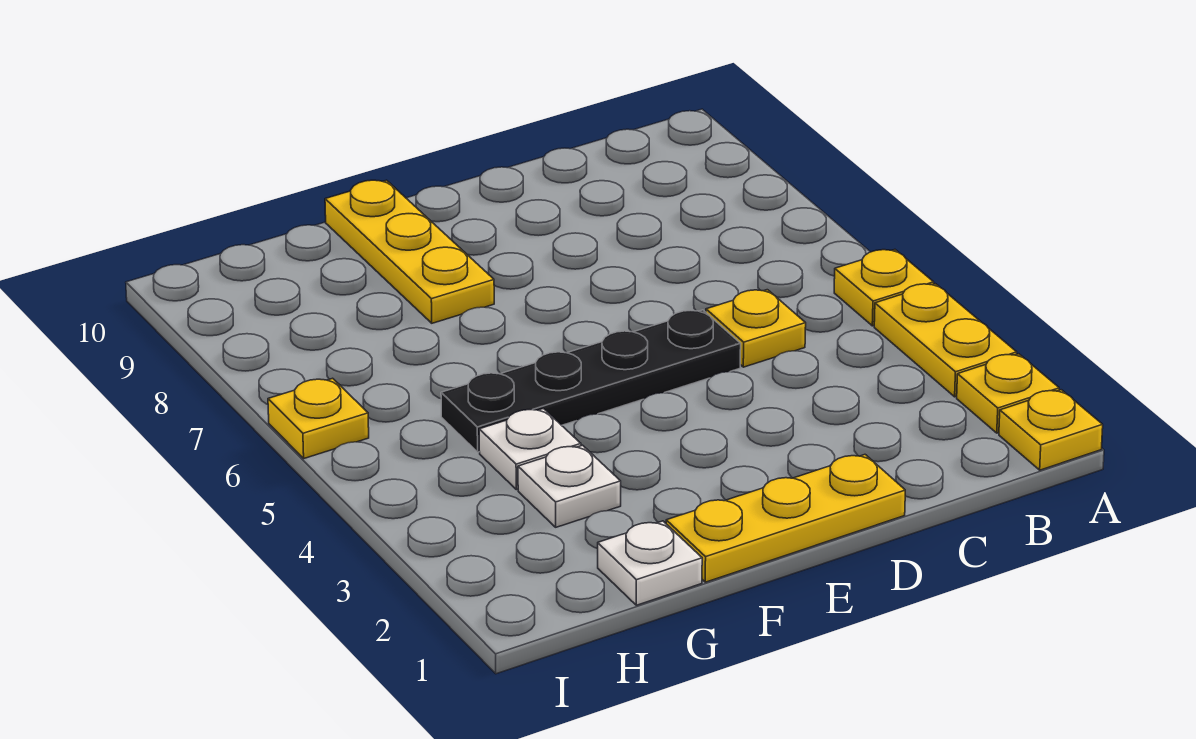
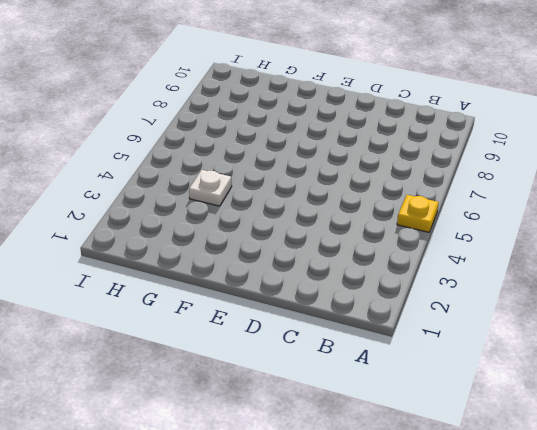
none -> yellow 1x1 plate [999,390,1103,470]
none -> yellow 1x1 plate [957,354,1059,433]
none -> yellow 1x2 plate [874,284,1017,397]

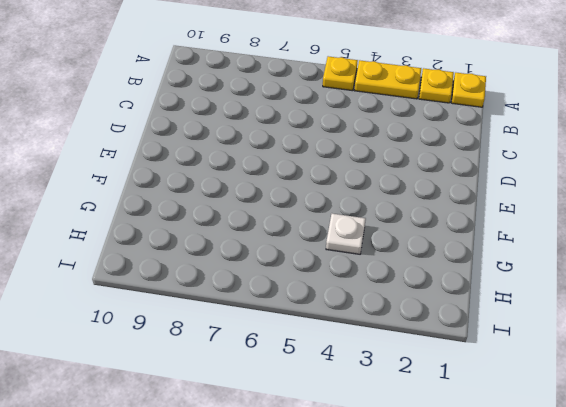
none -> yellow 1x1 plate [706,290,806,367]
none -> yellow 1x3 plate [666,455,905,582]
none -> black 1x4 plate [441,310,741,452]

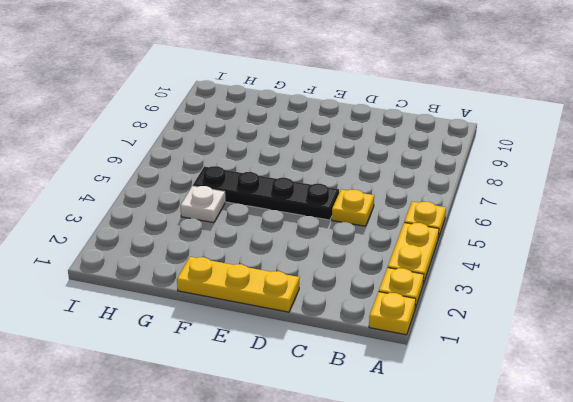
none -> yellow 1x3 plate [325,180,494,323]
none -> white 1x1 plate [598,521,702,605]
none -> white 1x1 plate [518,445,621,527]

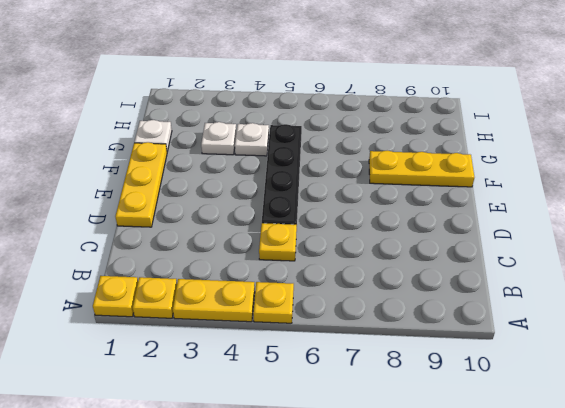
none -> yellow 1x1 plate [268,378,369,458]

